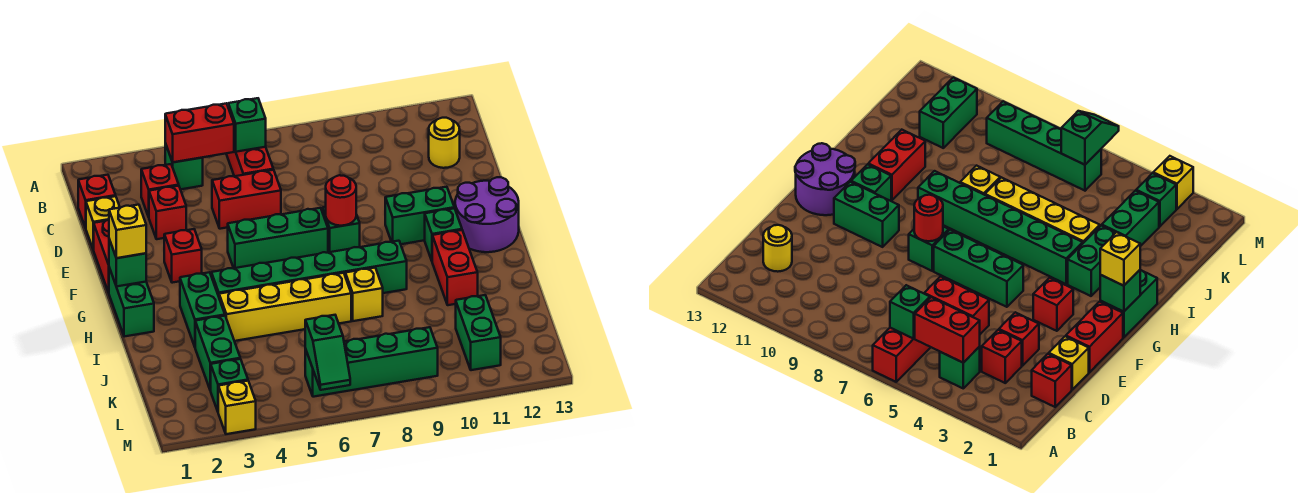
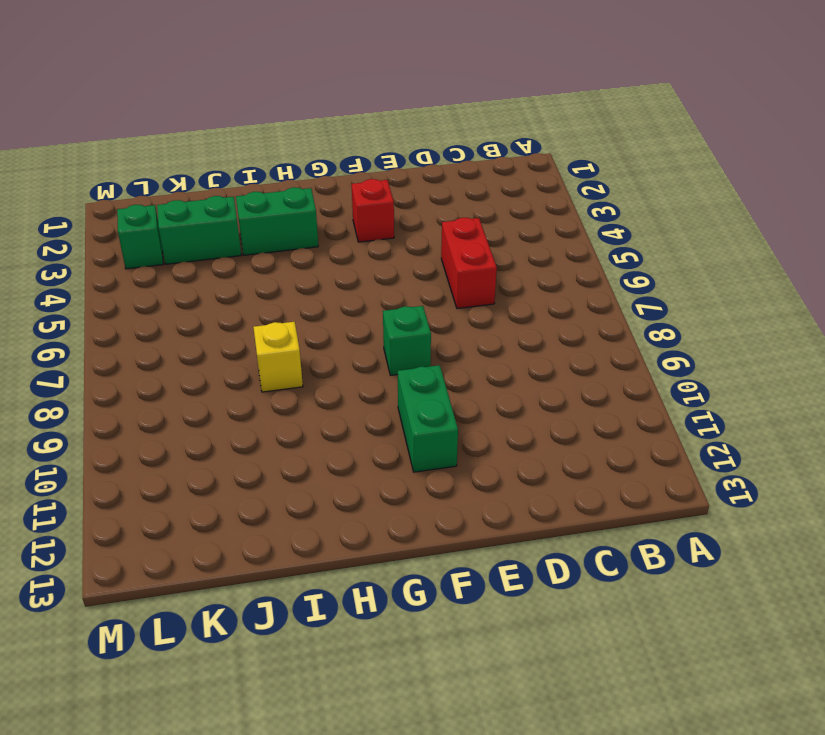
none -> red 1x3 brick [226,147,273,176]
none -> green 1x1 brick [165,143,203,189]
none -> red 1x1 brick [78,175,116,228]
none -> red 1x1 brick [141,164,179,217]

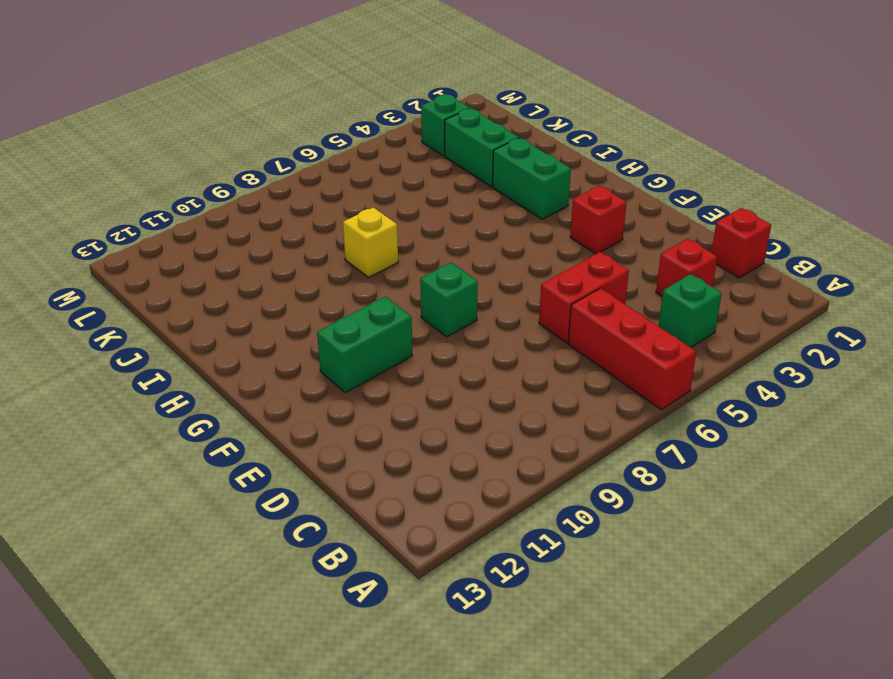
none -> yellow 1x1 round brick [429,118,460,168]
none -> yellow 1x1 brick [86,196,120,250]
none -> red 1x1 brick [149,186,186,239]
none -> red 1x2 brick [94,220,109,293]

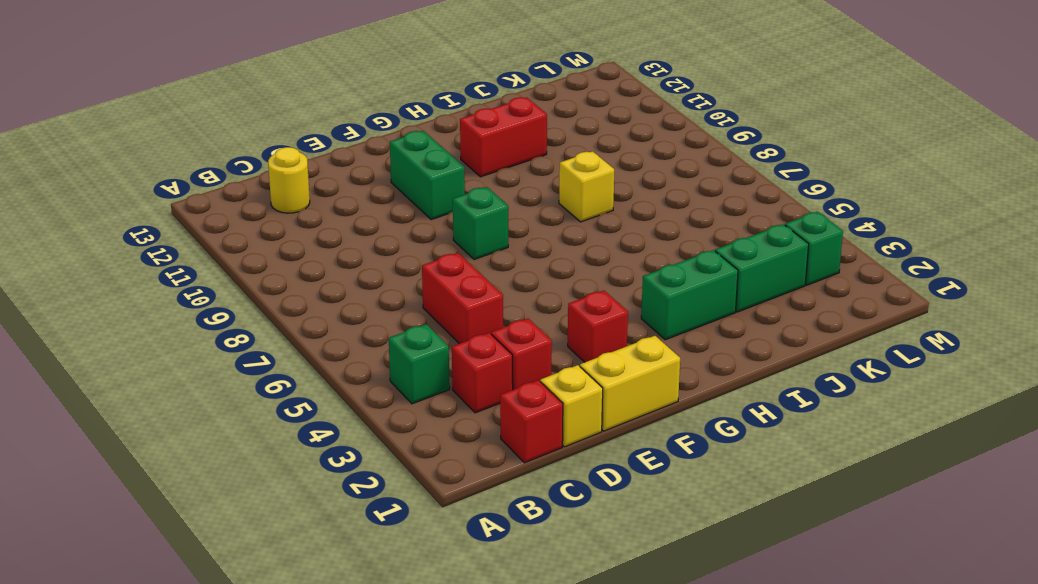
yellow 1x2 brick [580,336,680,431] -> red 1x2 brick [94,220,109,293]
none -> red 1x3 brick [226,147,273,176]
none -> green 1x3 brick [228,208,328,268]
none -> purple 2x2 round brick [455,177,519,252]
none -> green 1x2 brick [109,268,154,337]

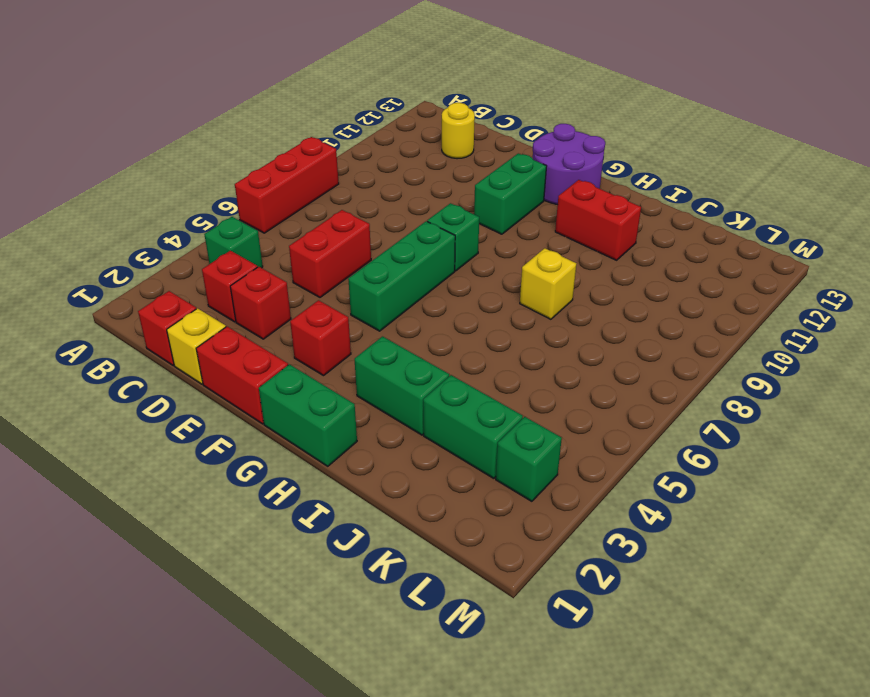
red 1x3 brick [235,137,339,233] -> red 1x3 brick turned to [226,147,273,176]
none -> green 1x1 brick [425,208,462,261]
none -> green 1x6 brick [211,241,407,296]
none -> yellow 1x4 brick [219,273,351,341]
none -> green 1x2 brick [456,295,501,370]

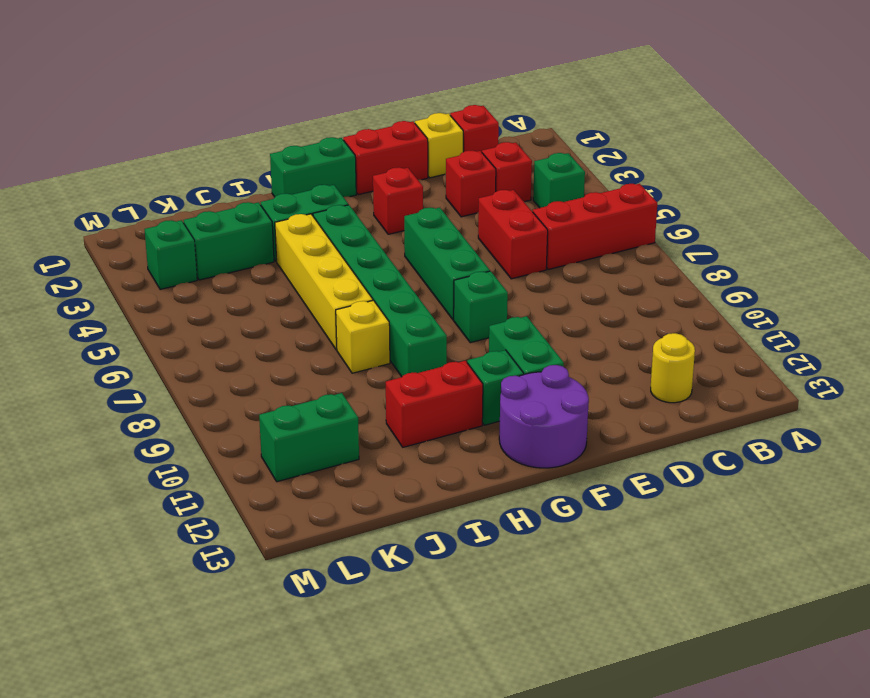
none -> green 1x4 brick [305,327,438,397]
none -> yellow 1x1 brick [218,381,256,434]
none -> red 1x2 brick [165,103,234,162]
none -> green 1x1 brick [228,98,266,152]

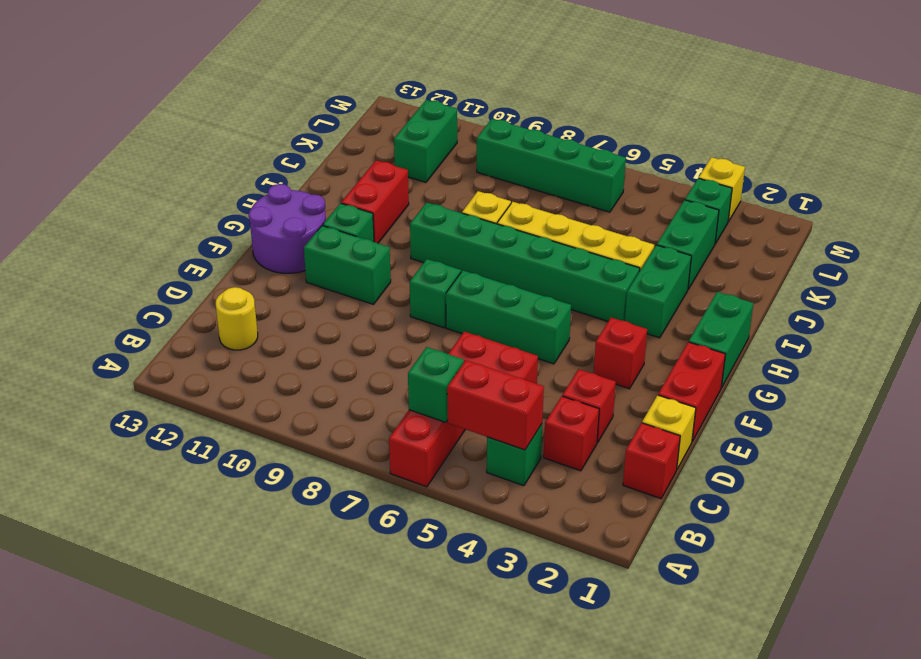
none -> red 1x1 round brick [326,175,356,226]
none -> green 1x1 brick [109,239,146,286]
none -> green 1x2 slope [305,315,350,390]
none -> yellow 1x1 brick [109,205,146,258]

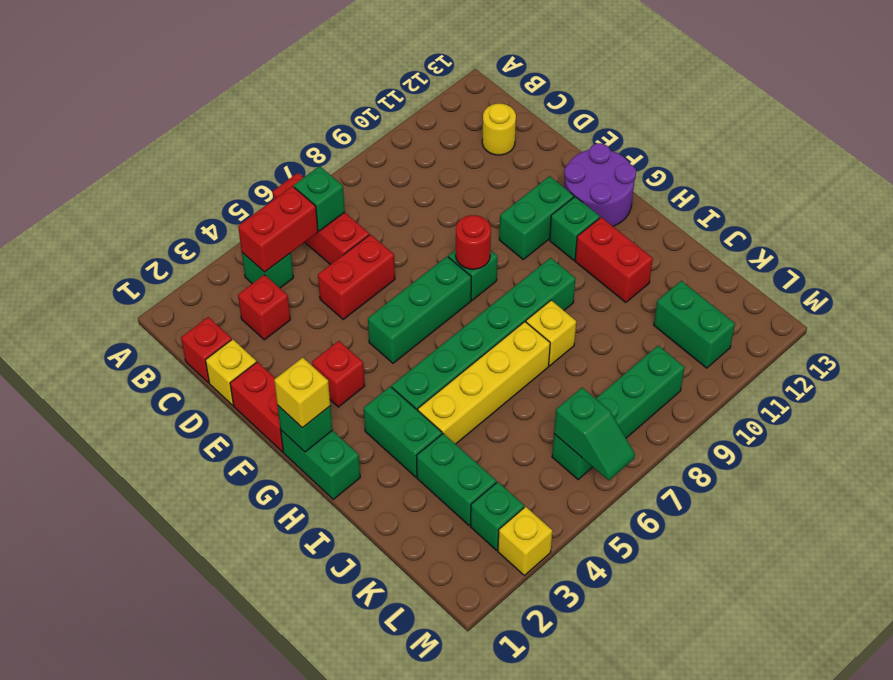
none -> red 1x1 brick [149,186,186,239]

